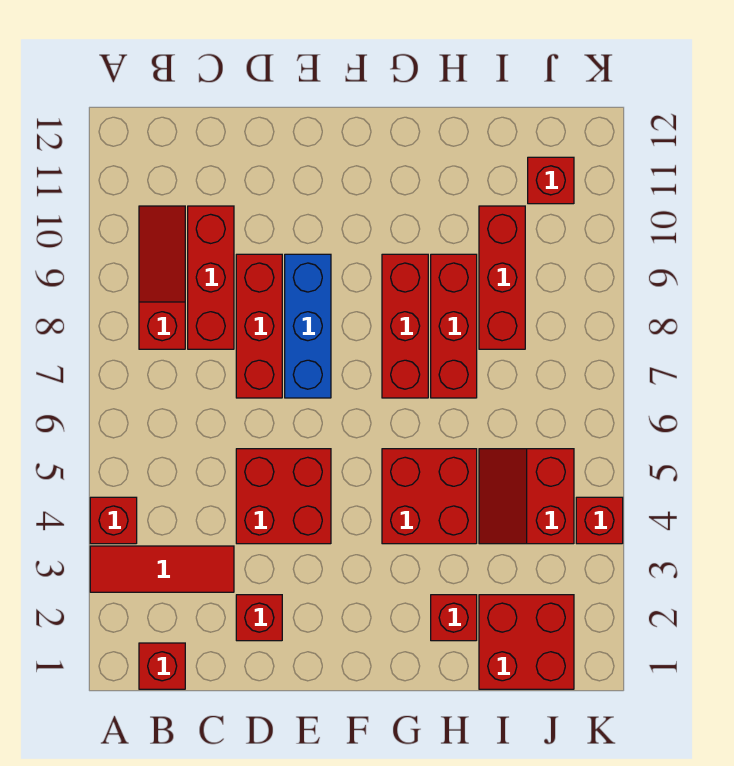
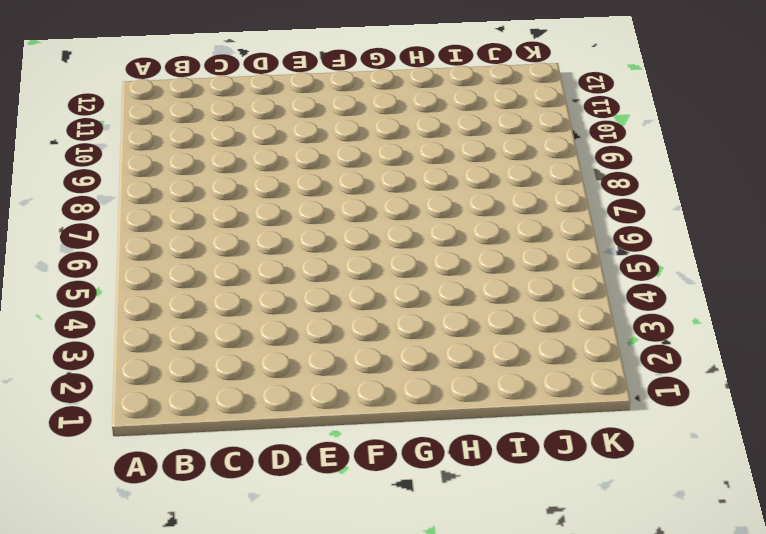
none -> red 1x3 tile [90,546,234,592]
none -> red 1x1 brick [90,497,137,544]
none -> red 1x1 brick [139,643,185,689]

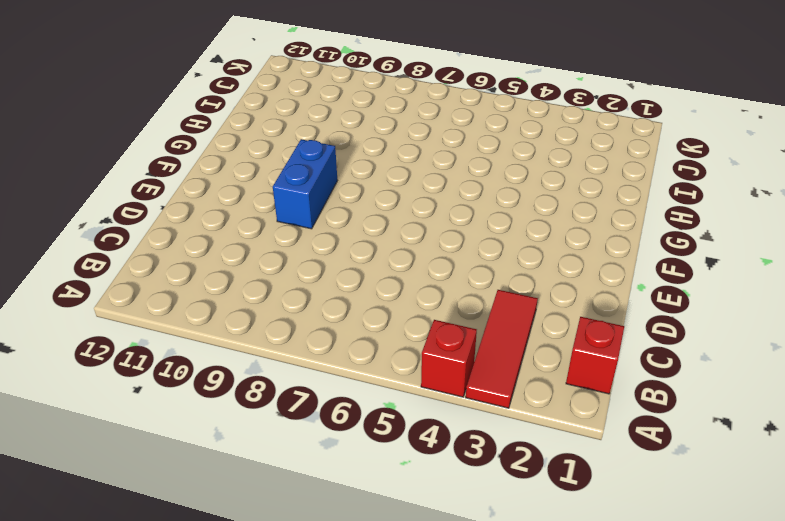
blue 1x2 brick [273,139,337,229] -> blue 1x3 brick [285,254,331,398]
none -> red 1x3 slope [139,206,185,349]
none -> red 1x3 brick [188,206,234,349]
none -> red 1x1 brick [236,595,282,641]

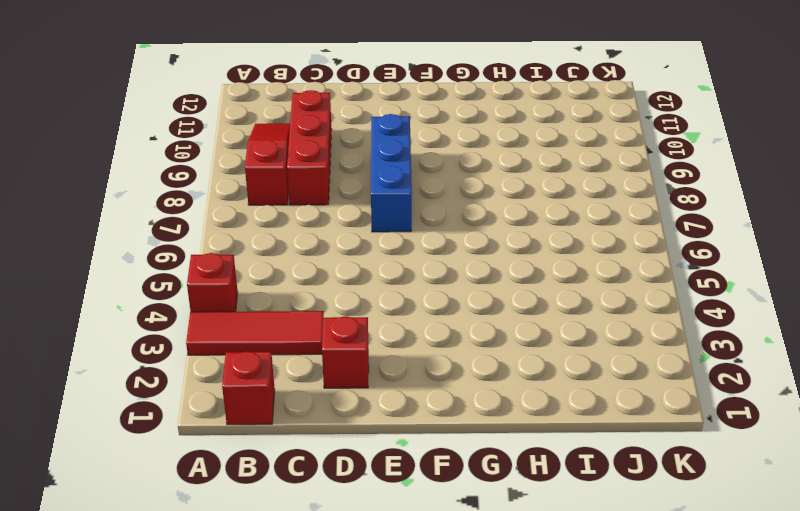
none -> red 2x2 brick [236,449,331,544]
none -> red 1x3 brick [236,254,282,398]
none -> red 2x2 brick [382,449,477,544]

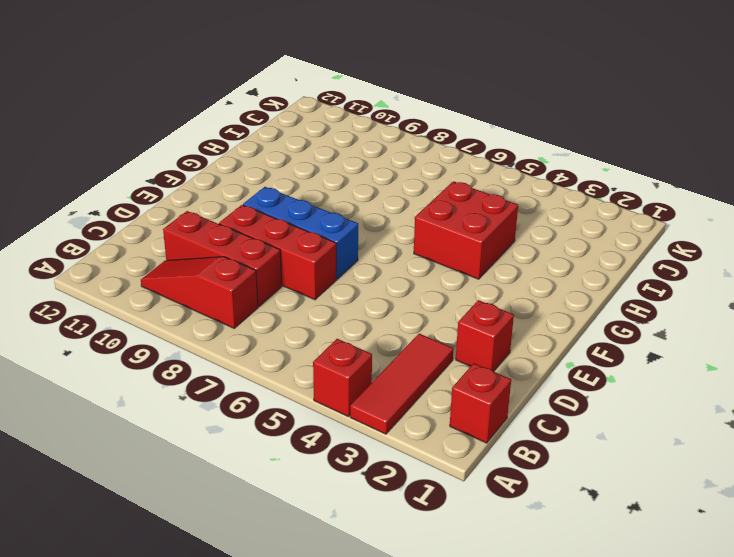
none -> red 2x2 brick [236,449,331,544]
none -> red 1x3 brick [382,254,428,398]
none -> red 1x1 brick [431,595,477,641]

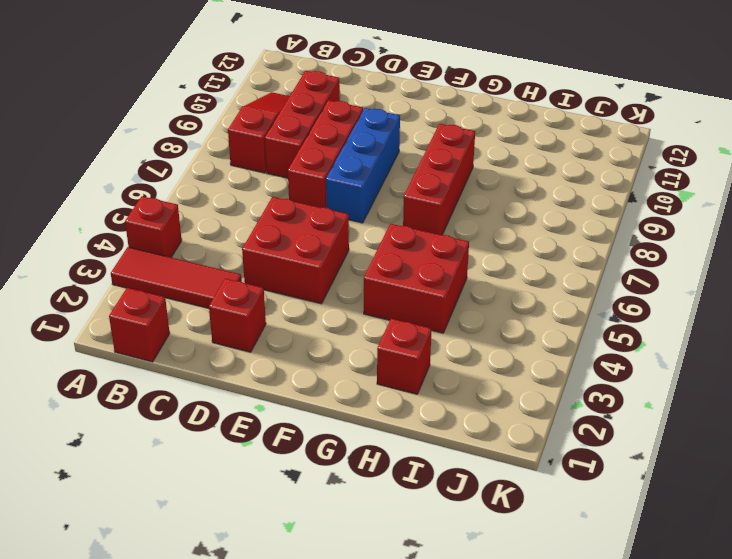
none -> red 1x3 brick [431,254,477,398]
none -> red 2x2 brick [479,595,574,689]
none -> red 2x2 slope [479,449,574,544]

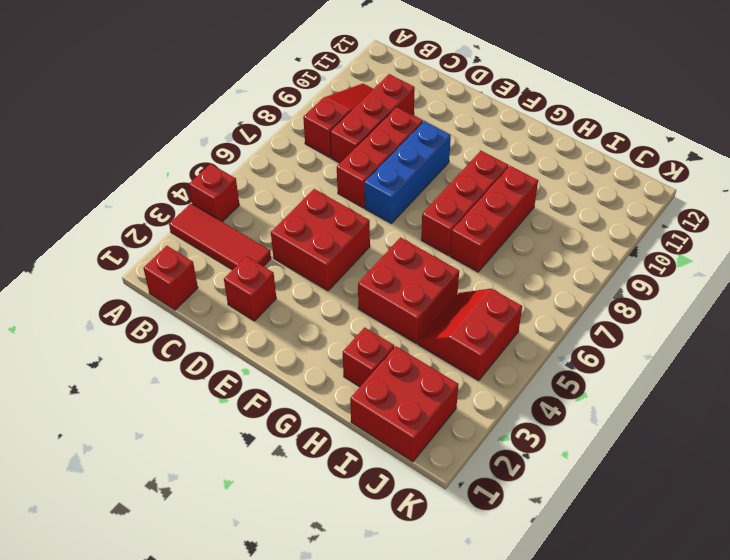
none -> red 1x3 brick [479,206,525,349]
none -> red 1x1 brick [528,157,574,204]
none -> red 1x1 brick [576,497,623,544]

